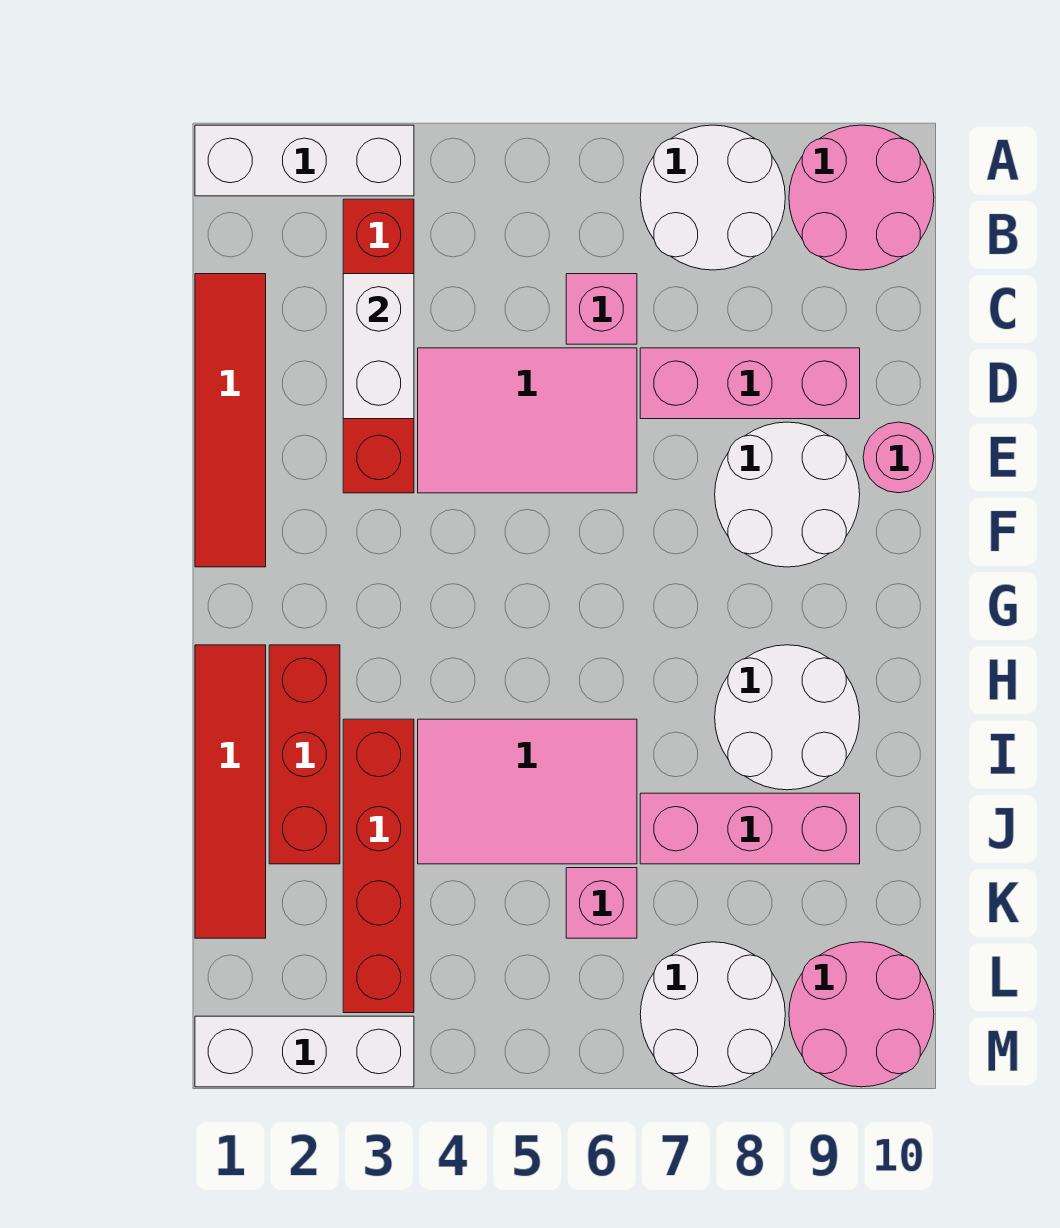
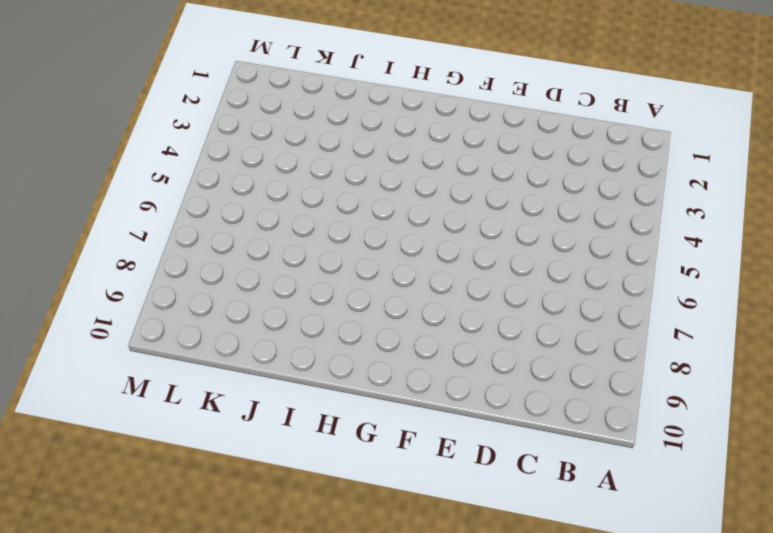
none -> white 1x3 brick [195,125,414,196]
none -> white 2x2 round brick [640,125,785,270]
none -> pink 2x2 round brick [789,125,934,270]

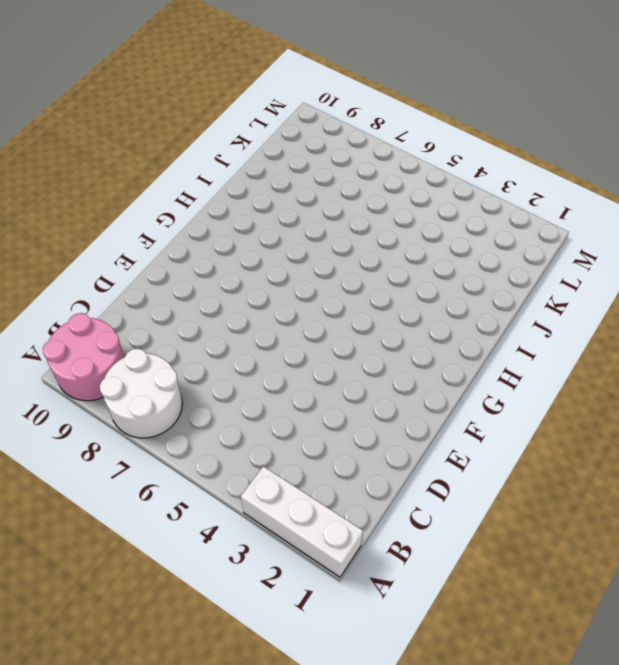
none -> red 1x4 brick [343,199,414,493]
none -> red 1x4 tile [195,274,266,567]
none -> pink 1x1 brick [566,274,637,344]

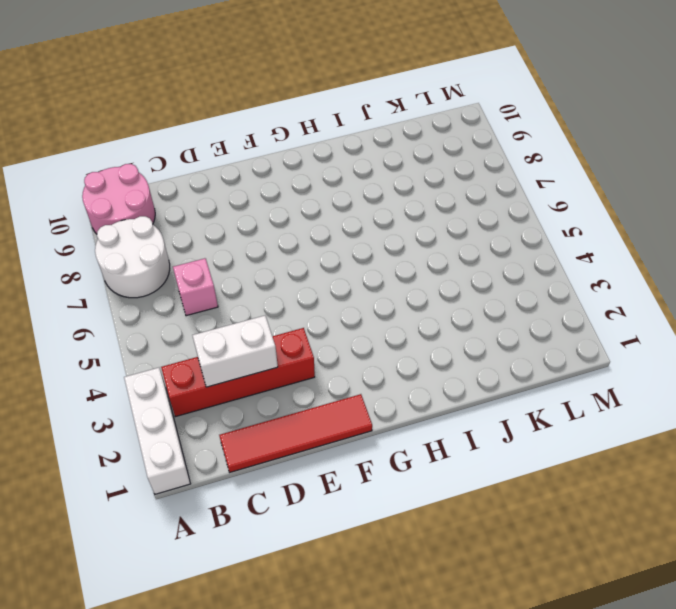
none -> pink 2x3 tile [418,348,637,493]
none -> pink 1x3 brick [640,348,860,419]
none -> white 2x2 round brick [715,422,860,567]

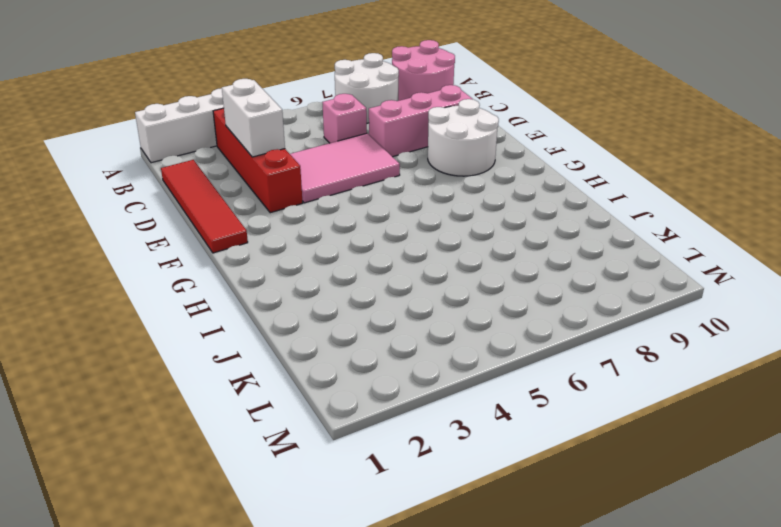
none -> pink 1x1 round brick [863,422,934,493]
none -> red 1x4 tile [195,645,266,938]
none -> red 1x3 brick [269,645,340,864]

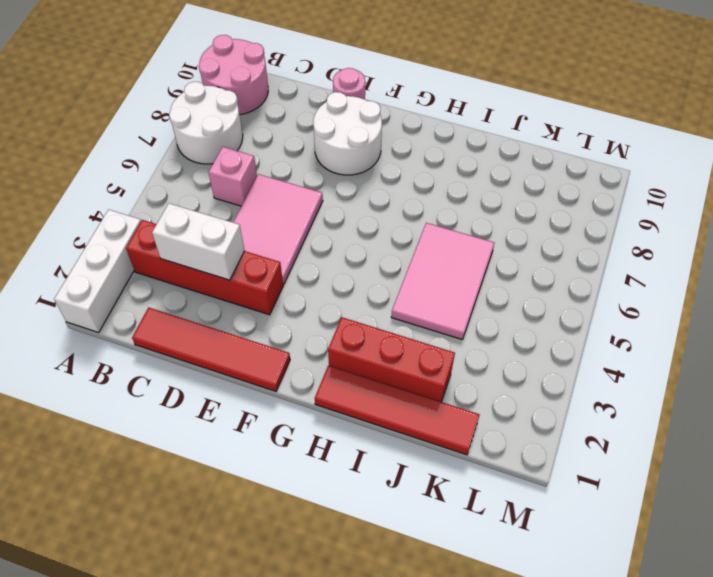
none -> pink 1x3 brick [640,348,860,419]
none -> white 2x2 round brick [715,645,860,790]
none -> red 1x4 brick [343,719,414,1013]

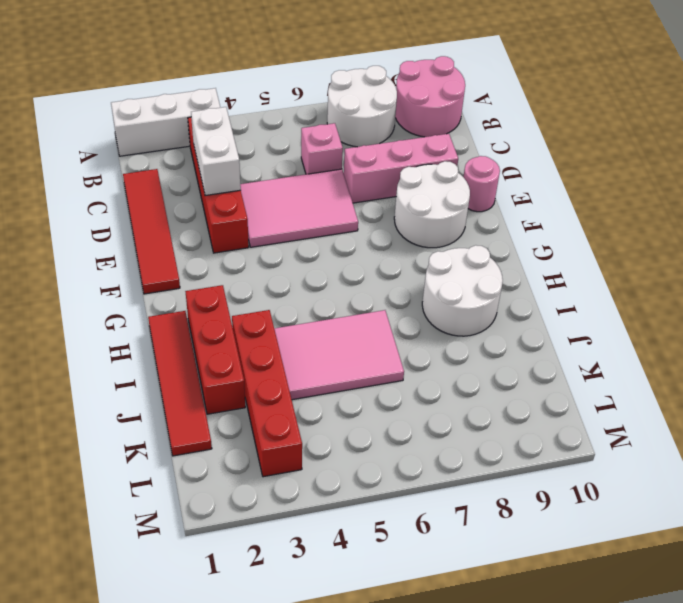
none -> pink 1x3 brick [640,793,860,864]
none -> pink 1x1 brick [566,868,637,938]
none -> white 2x2 round brick [640,942,785,1087]

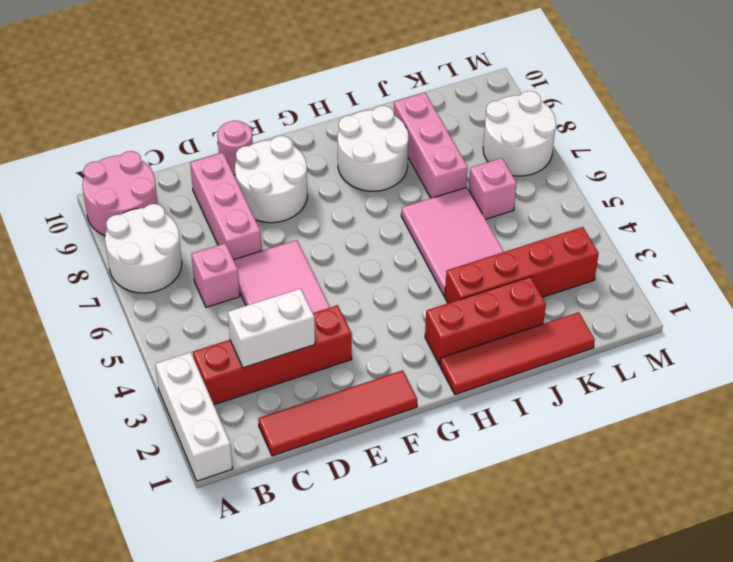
none -> pink 2x2 round brick [789,942,934,1087]
none -> white 1x3 brick [195,1016,414,1087]

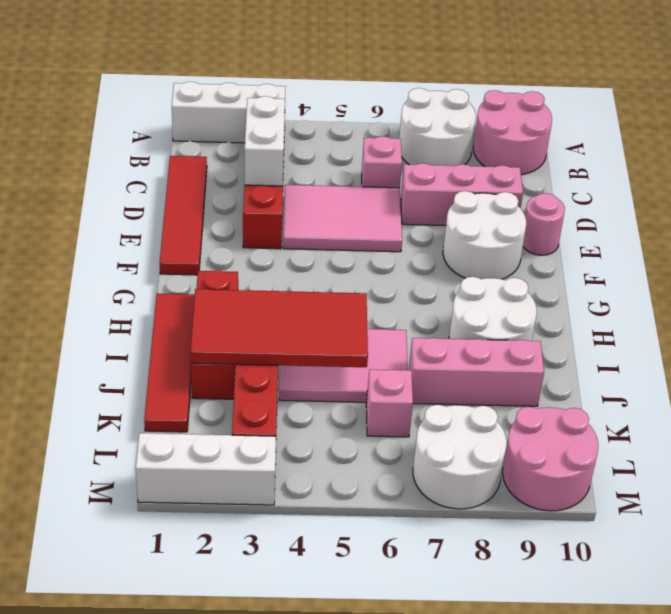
red 2x4 tile [190,289,368,367] -> none

